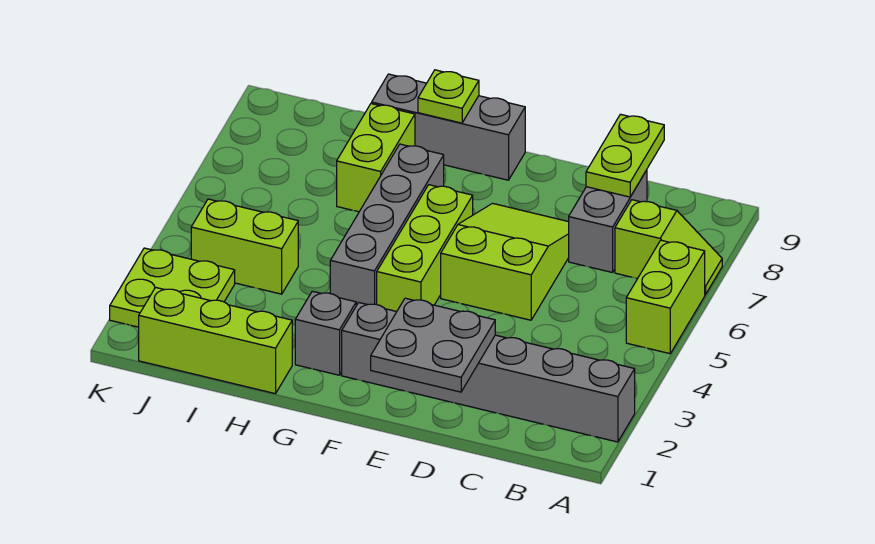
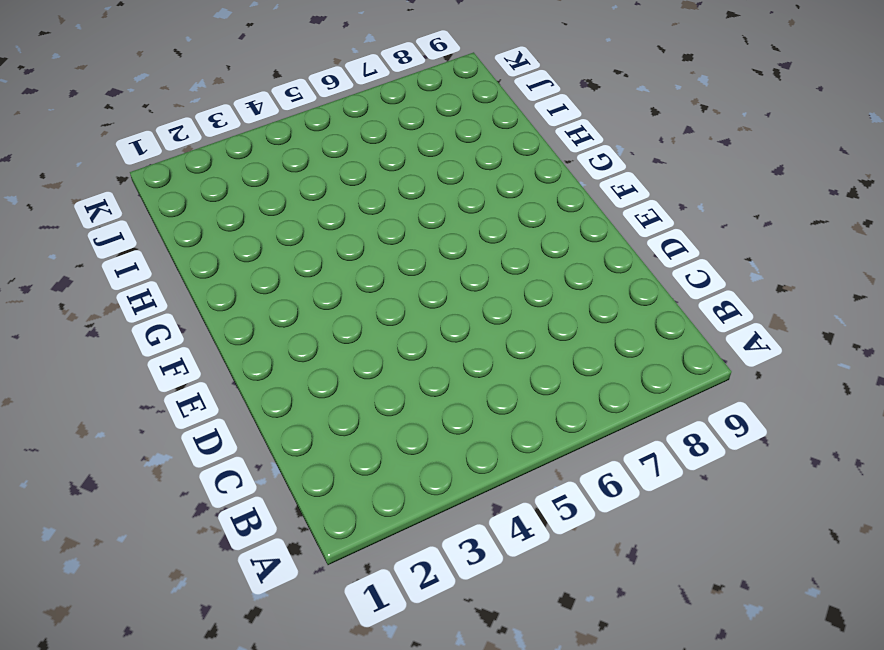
none -> grey 1x6 brick [342,303,635,442]
none -> lime 1x2 brick [626,240,705,354]
none -> lime 1x2 slope [615,200,722,295]

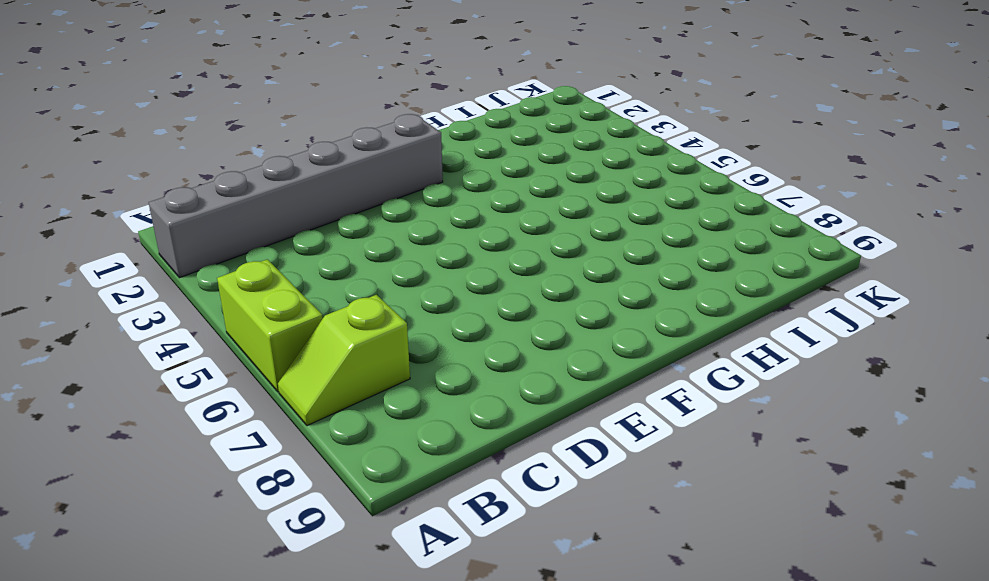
none -> grey 1x2 brick [569,170,647,273]
none -> lime 2x3 slope [441,203,569,320]
none -> lime 1x3 brick [377,185,473,311]

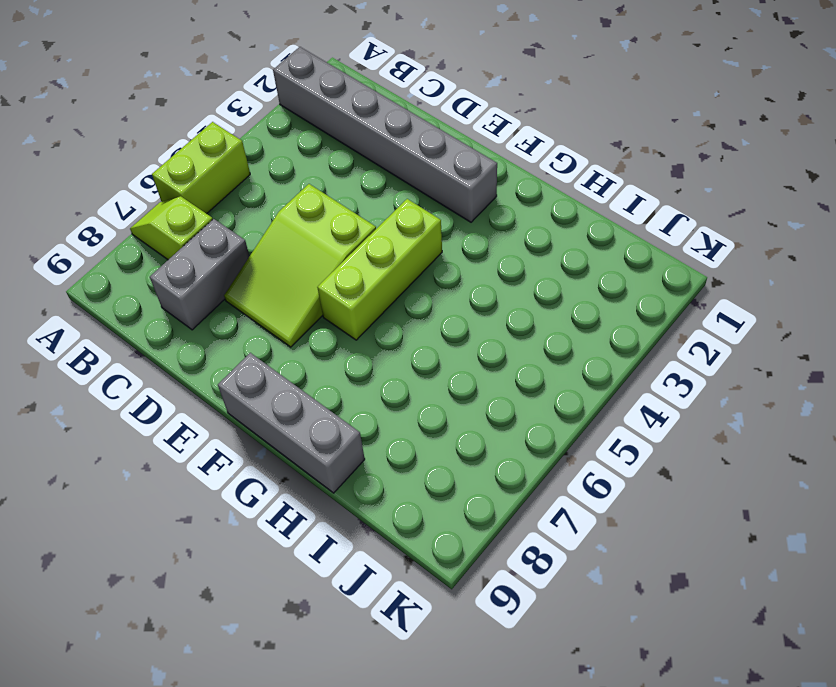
none -> grey 1x1 brick [295,291,356,375]
none -> grey 1x4 brick [330,144,444,305]
none -> lime 1x3 brick [139,287,292,394]

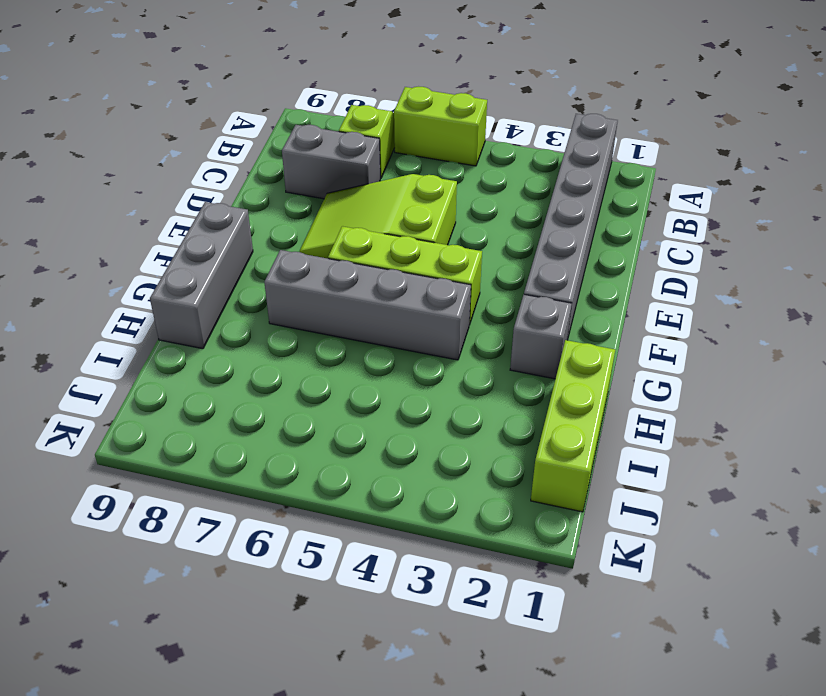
none -> lime 1x2 brick [337,104,415,212]
none -> lime 1x2 brick [191,199,298,294]
none -> lime 2x2 plate [110,248,235,327]

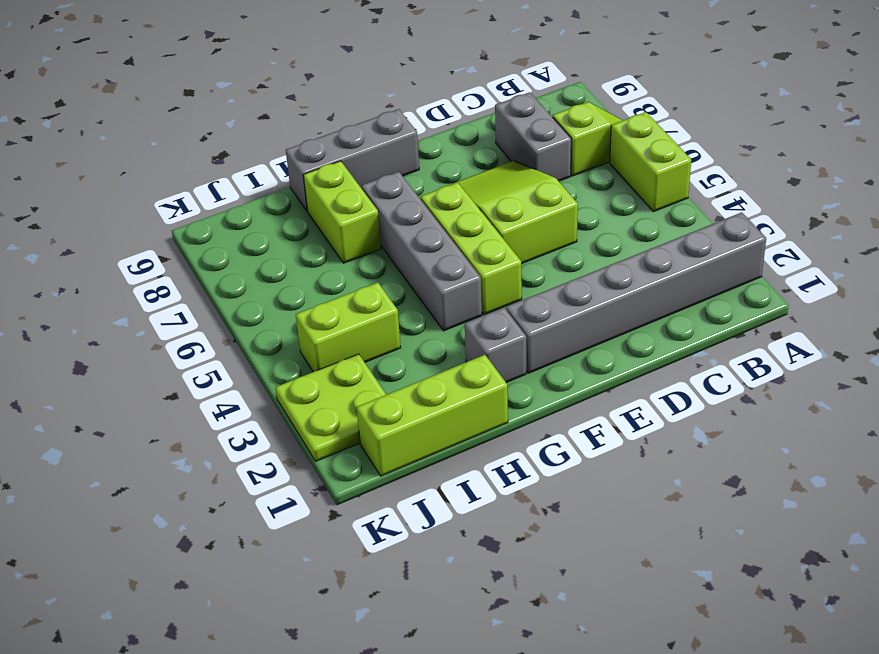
none -> lime 1x2 plate [586,114,664,197]
none -> grey 2x2 plate [371,298,495,392]
none -> lime 1x1 plate [418,70,479,123]

